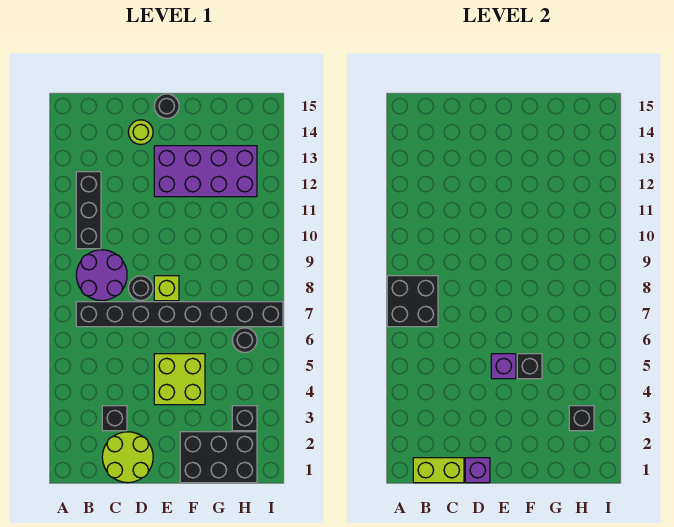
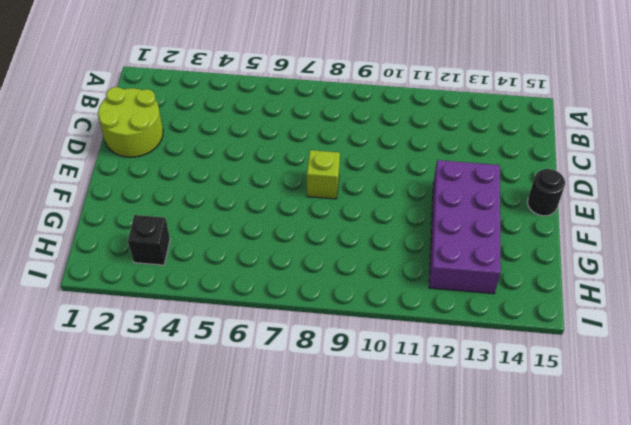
none -> black 1x8 brick [76,302,283,327]
none -> purple 2x2 round brick [76,250,127,301]
none -> black 1x3 brick [76,172,101,249]

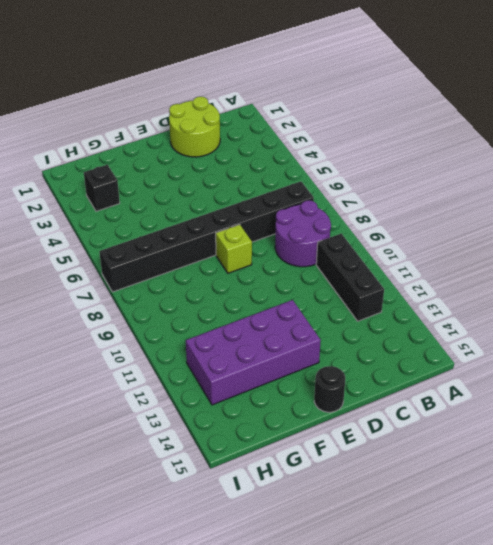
none -> black 1x1 brick [102,406,127,431]
none -> black 1x1 round brick [128,276,153,301]
none -> lime 1x1 round brick [128,120,153,145]

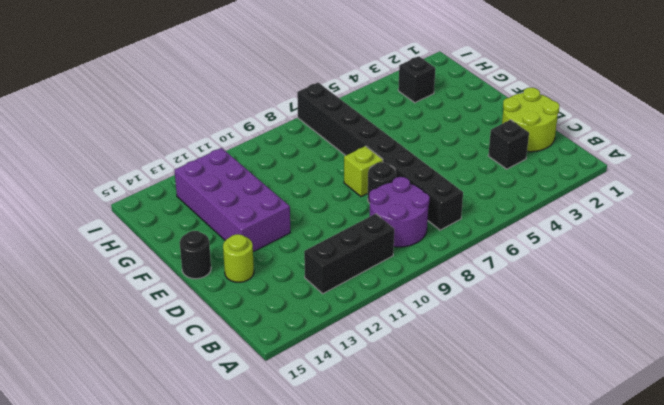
none -> lime 2x2 brick [154,354,205,405]
none -> black 2x3 brick [180,432,257,483]
none -> black 1x1 round brick [232,328,257,353]

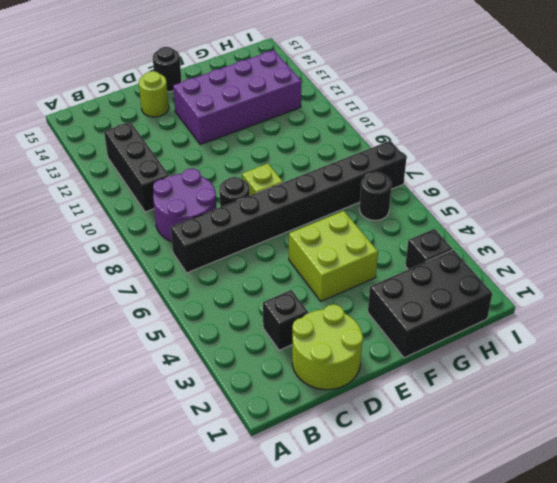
none -> black 2x2 brick [387,276,438,327]
none -> lime 1x2 brick [413,458,464,483]
none -> purple 1x1 brick [465,458,490,483]

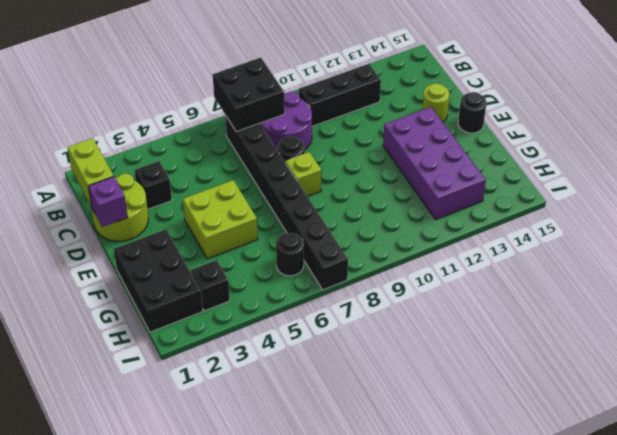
none -> purple 1x1 brick [491,354,516,379]
none -> black 1x1 brick [517,354,542,379]
none -> black 1x1 brick [569,406,594,431]

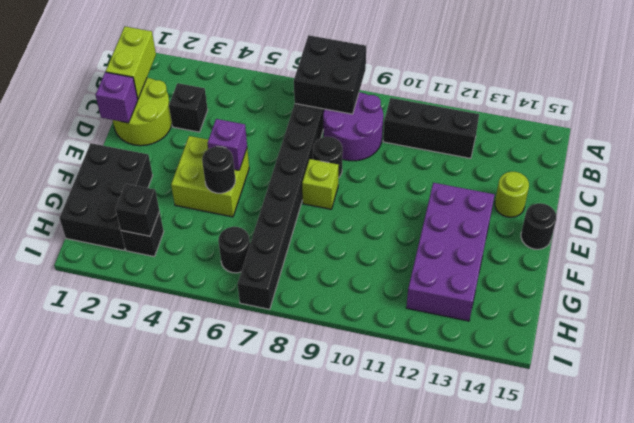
black 1x1 round brick [202,146,235,193] -> black 1x1 brick [517,354,542,379]

